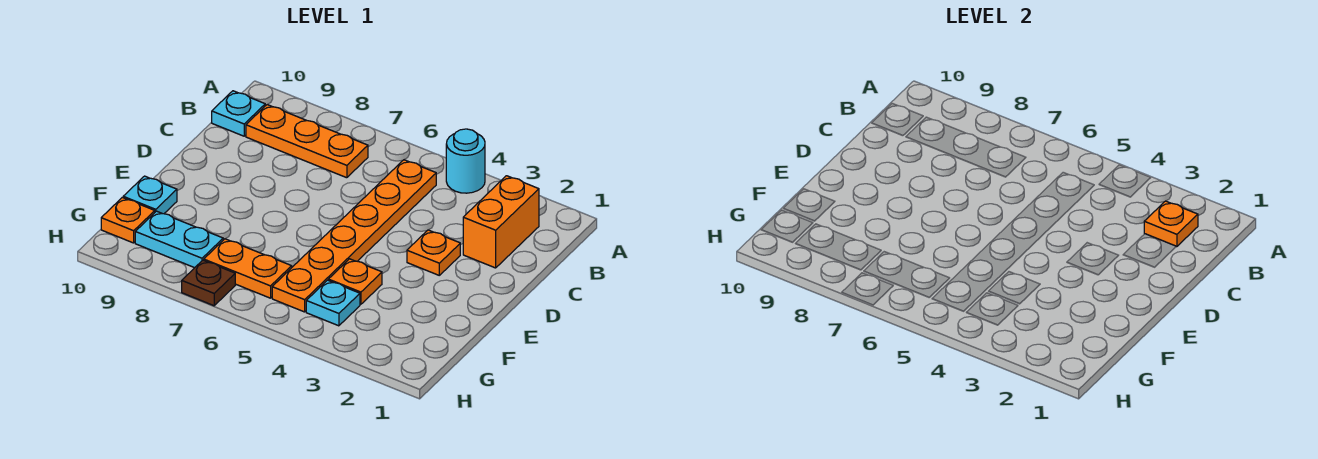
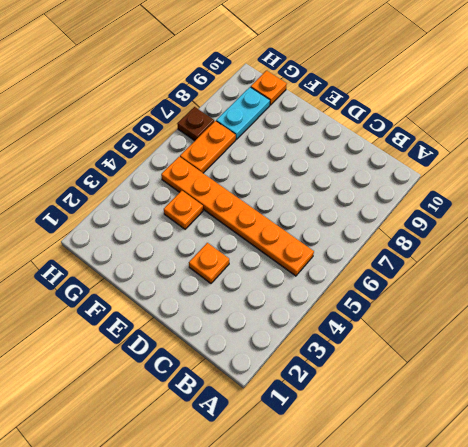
none -> cyan 1x1 round brick [446,129,485,193]
none -> orange 1x2 brick [463,176,539,268]
none -> orange 1x3 plate [246,105,368,178]

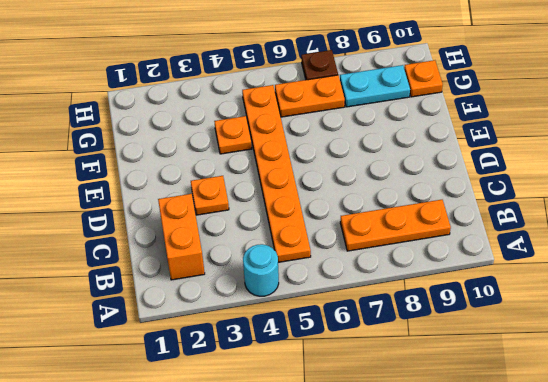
none -> cyan 1x1 plate [212,91,265,136]
none -> cyan 1x1 plate [123,176,177,214]
none -> cyan 1x1 plate [306,280,360,326]

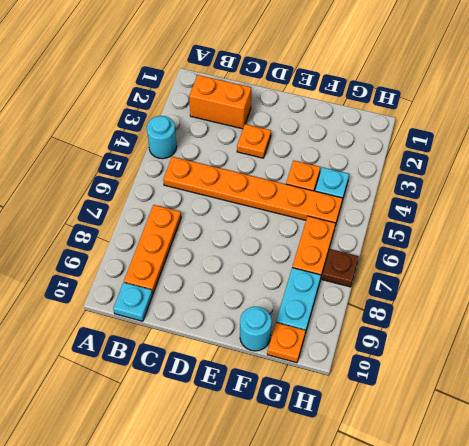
cyan 1x1 round brick [240,306,272,351] -> cyan 1x1 plate [123,176,177,214]
none -> orange 1x1 plate [1144,201,1198,247]

